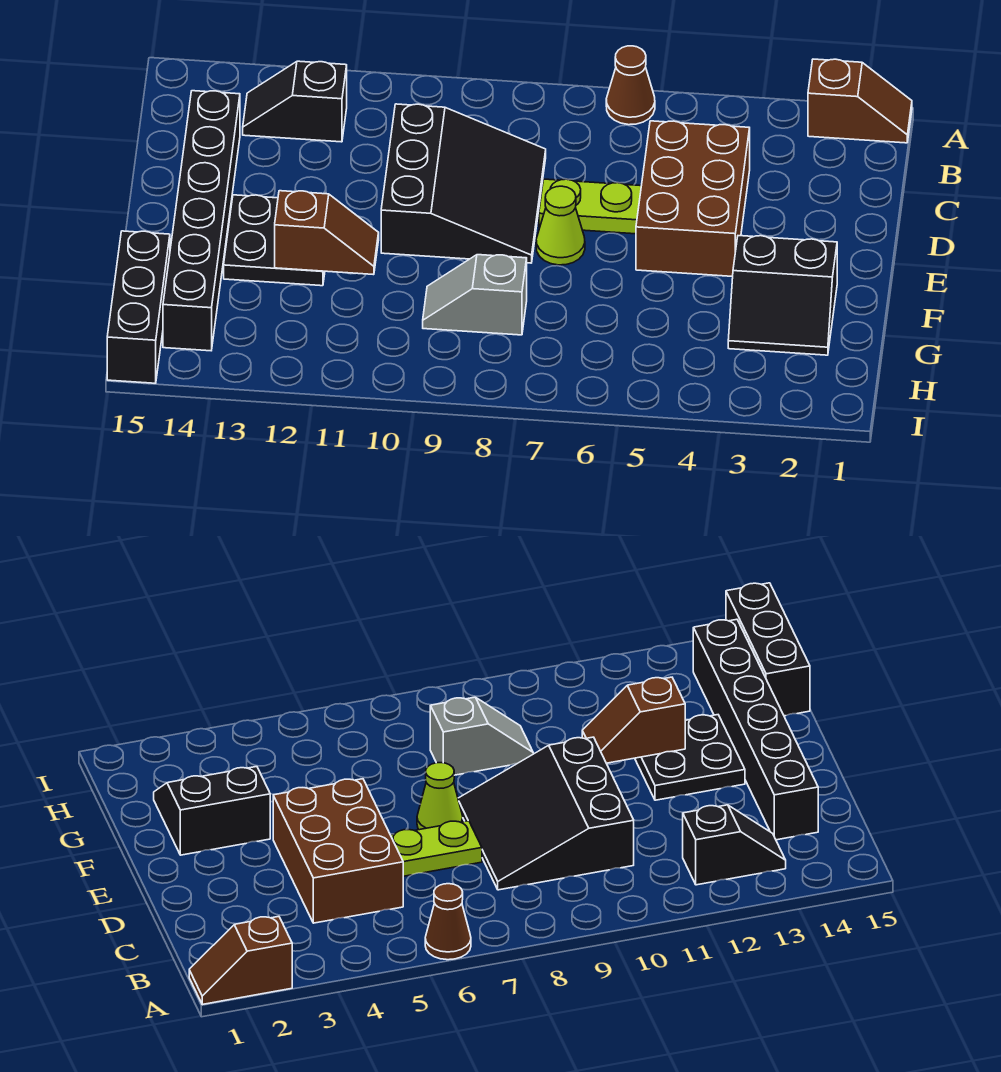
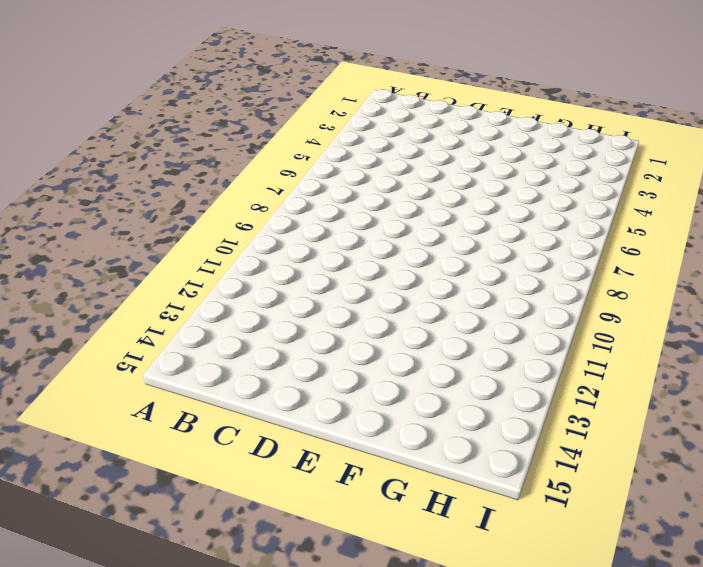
none -> brown 1x2 slope [808,59,912,143]
none -> brown 1x1 cone [606,46,655,125]
none -> black 1x2 slope [243,61,347,142]

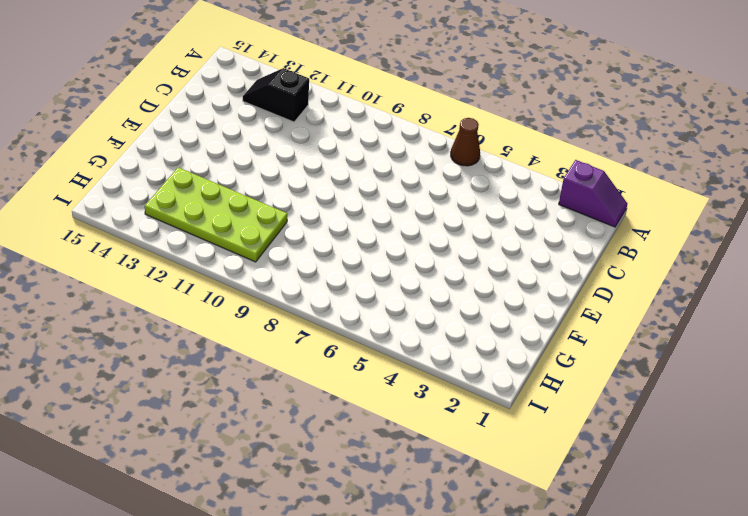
purple 1x2 slope [559,160,628,227] -> brown 1x2 slope [808,59,912,143]
lime 2x4 plate [145,167,287,262] -> none
none -> brown 2x3 brick [636,121,750,276]
none -> black 3x3 slope [381,104,546,263]
none -> black 1x6 brick [163,91,240,351]

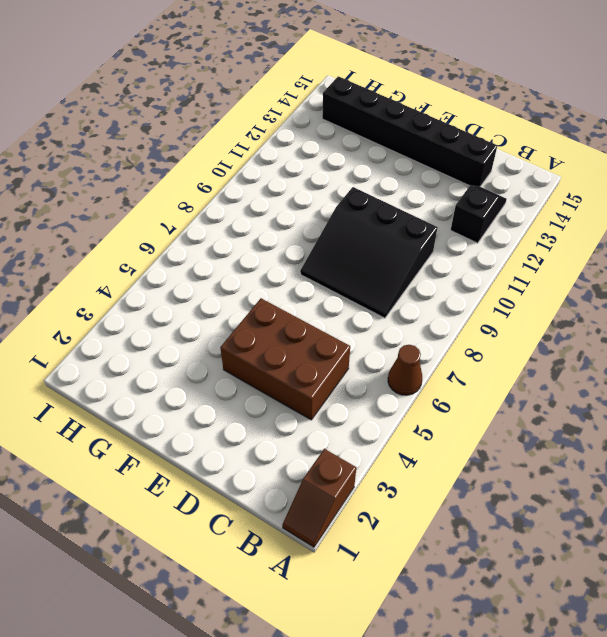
none -> lime 1x2 plate [539,179,641,234]
none -> lime 1x1 cone [536,186,585,265]
none -> black 2x2 plate [224,195,325,286]

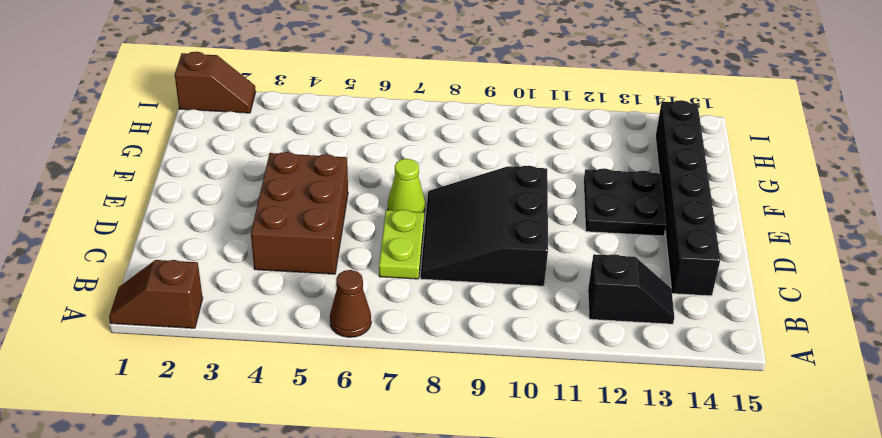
lime 1x2 plate [379,210,424,279] -> lime 1x2 plate turned to [539,179,641,234]
brown 1x2 slope [175,52,256,113] -> brown 1x2 slope turned to [275,191,379,275]
none -> black 2x2 slope [728,236,837,355]
none -> grey 1x2 slope [423,255,527,335]
none -> black 1x3 brick [107,231,170,383]

